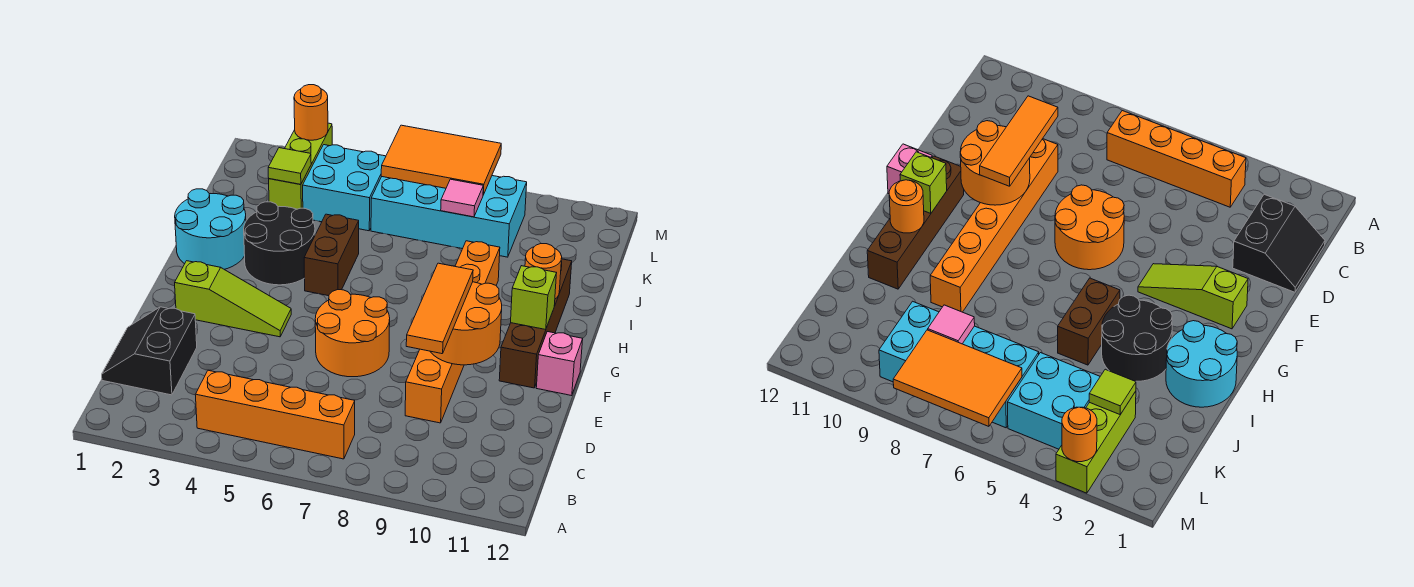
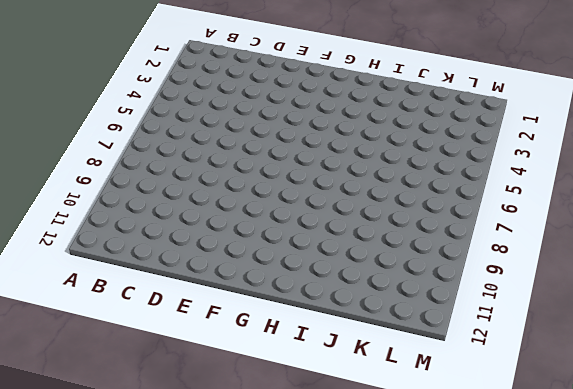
none -> orange 1x4 brick [195,370,355,459]
none -> black 2x2 slope [102,307,197,395]
none -> orange 1x6 brick [405,241,500,423]

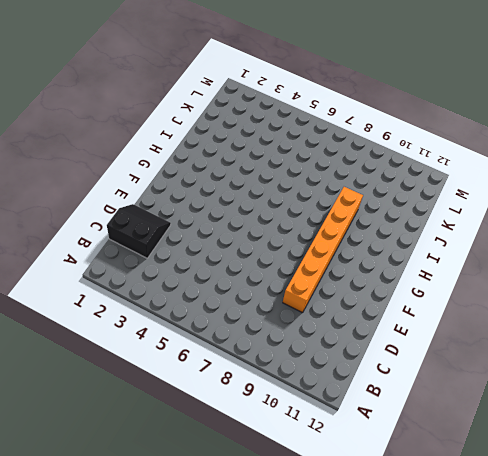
black 2x2 slope [107,204,171,258] -> black 2x2 slope turned to [102,307,197,395]
none -> orange 1x4 brick [195,370,355,459]
none -> orange 2x2 round brick [315,290,390,377]
none -> lime 1x3 slope [175,261,291,337]

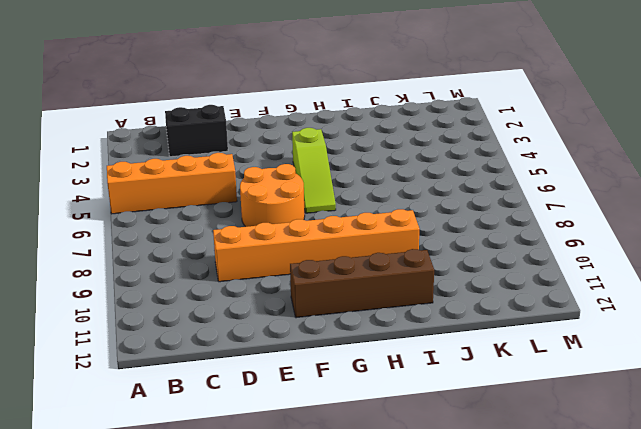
orange 1x4 brick [107,153,237,214] -> orange 1x4 brick turned to [195,370,355,459]
lime 1x3 slope [292,128,336,213] -> lime 1x3 slope moved to [175,261,291,337]
none -> pink 1x1 brick [536,332,583,396]
none -> cyan 2x2 round brick [175,189,246,269]
none -> black 2x2 round brick [244,202,315,285]

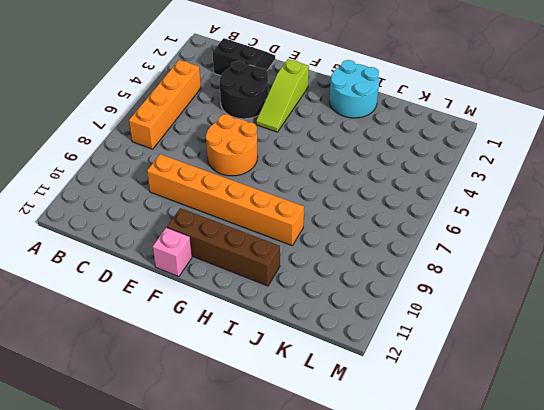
black 2x2 round brick [219,61,268,119] -> black 2x2 round brick moved to [244,202,315,285]
none -> brown 1x2 brick [304,214,359,296]
none -> lime 1x3 brick [269,123,332,209]
none -> cyan 2x2 brick [303,145,386,231]

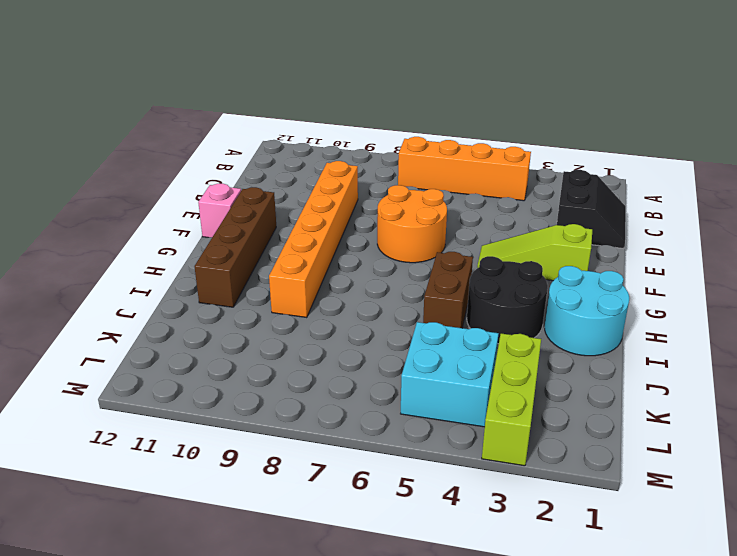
none -> cyan 2x4 brick [371,176,527,257]
none -> orange 2x2 round brick [430,282,502,365]
none -> lime 1x1 brick [511,266,556,330]

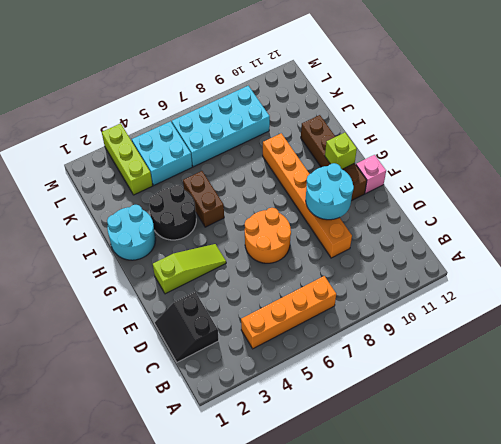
cyan 2x2 round brick [306,163,354,220] -> orange 2x2 round brick [430,282,502,365]
none -> orange 1x1 round brick [525,244,562,299]
none -> lime 1x1 tile [268,148,311,184]
none -> pink 1x1 tile [441,179,483,217]

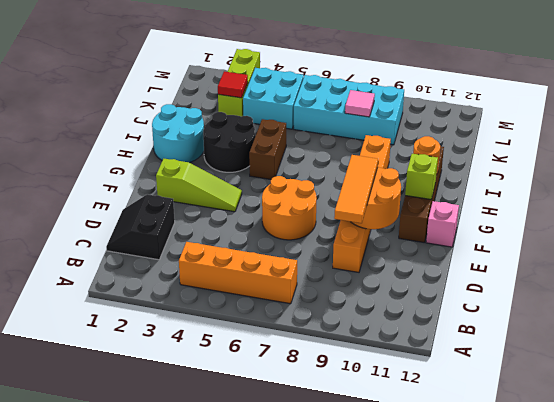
red 1x1 tile [218,71,248,98] -> lime 1x1 tile [268,148,311,184]
none -> orange 2x3 tile [381,125,501,195]
none -> orange 1x1 round brick [294,85,328,140]

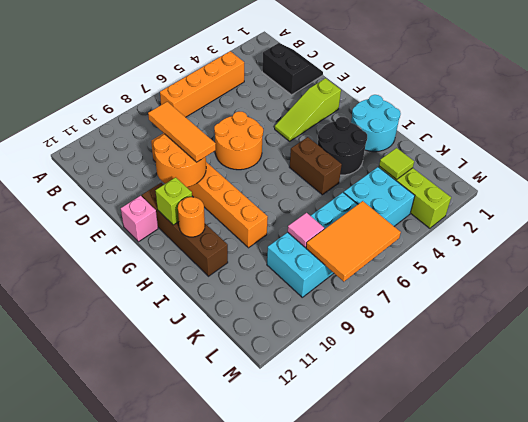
none -> orange 1x1 round brick [294,85,328,140]

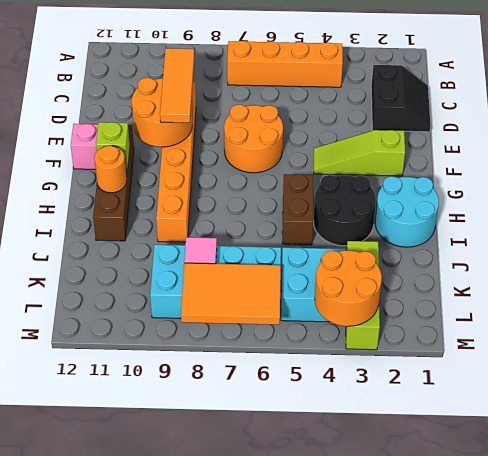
orange 2x2 round brick [315,251,382,326] -> orange 1x1 round brick [294,85,328,140]

